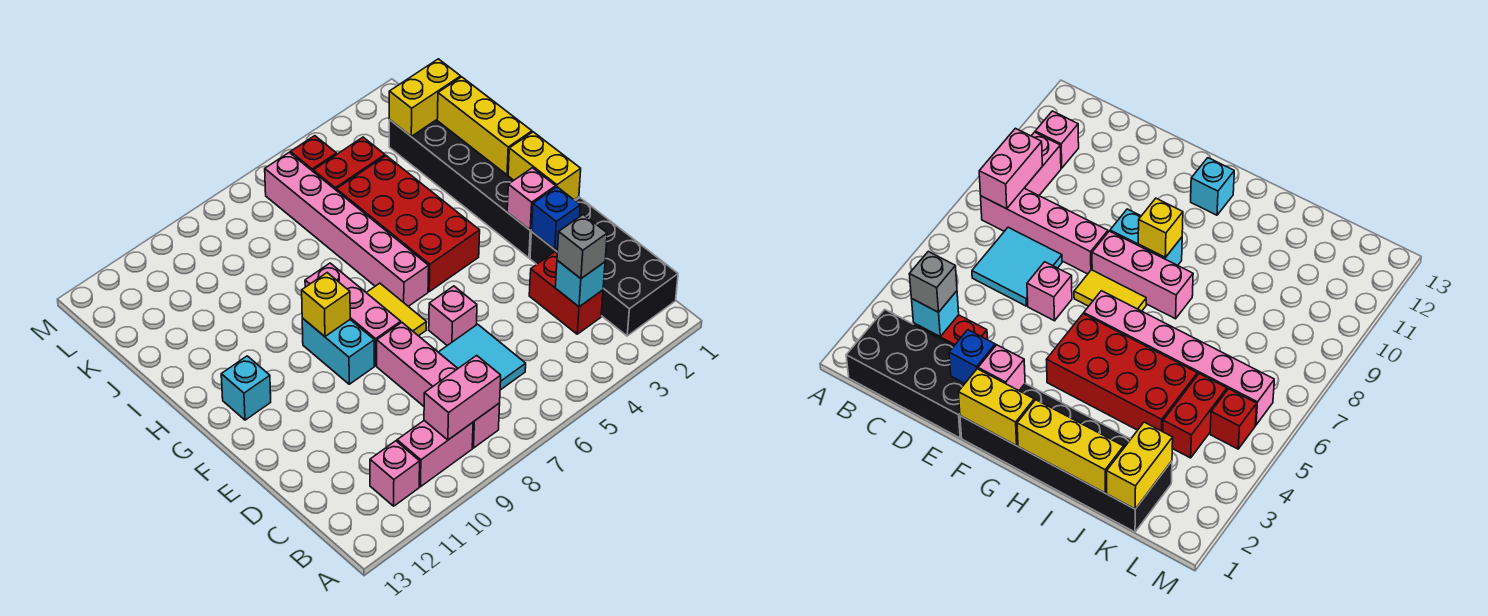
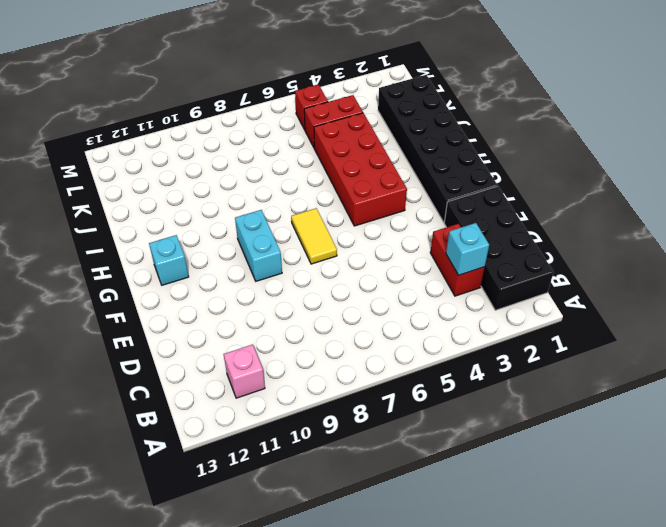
none -> pink 1x4 brick [377,323,500,448]
none -> pink 1x2 brick [397,421,473,487]
none -> cyan 2x2 tile [439,324,526,390]

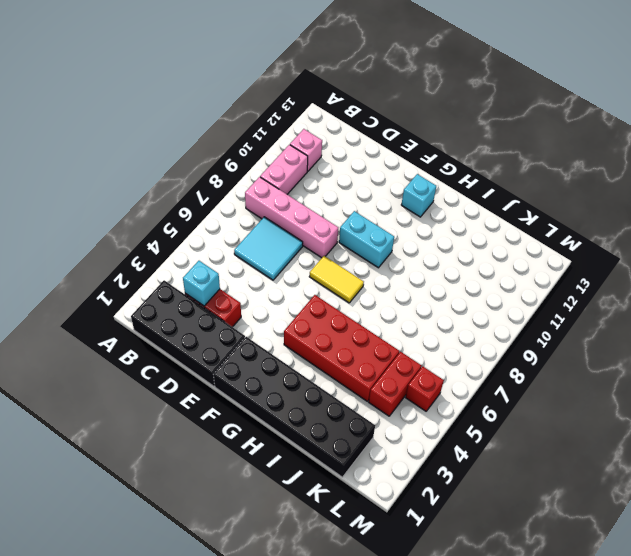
none -> pink 1x1 brick [429,286,477,346]
none -> pink 1x3 brick [305,263,401,366]
none -> pink 1x6 brick [265,153,429,306]

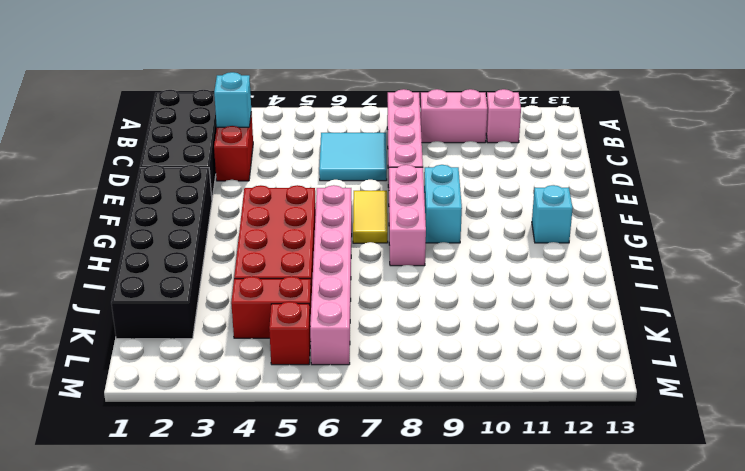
none -> pink 1x1 brick [429,286,477,346]
none -> pink 1x2 brick [424,355,501,440]
none -> blue 1x1 brick [532,187,580,249]

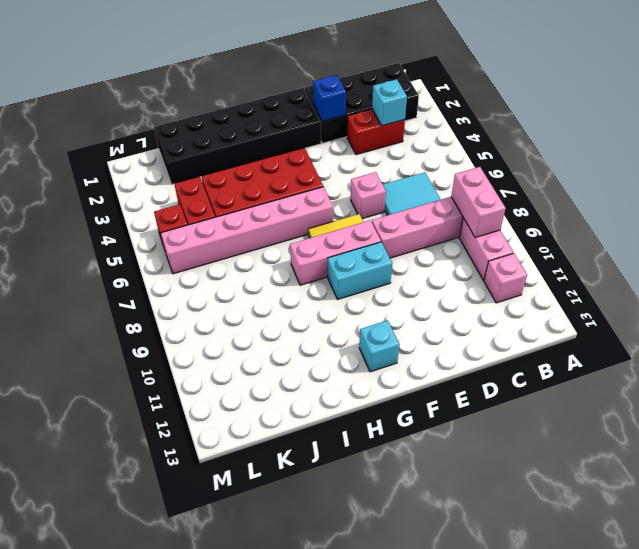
none -> yellow 1x2 brick [508,132,581,200]
none -> pink 1x1 brick [507,168,556,230]
none -> yellow 1x1 brick [302,273,350,336]

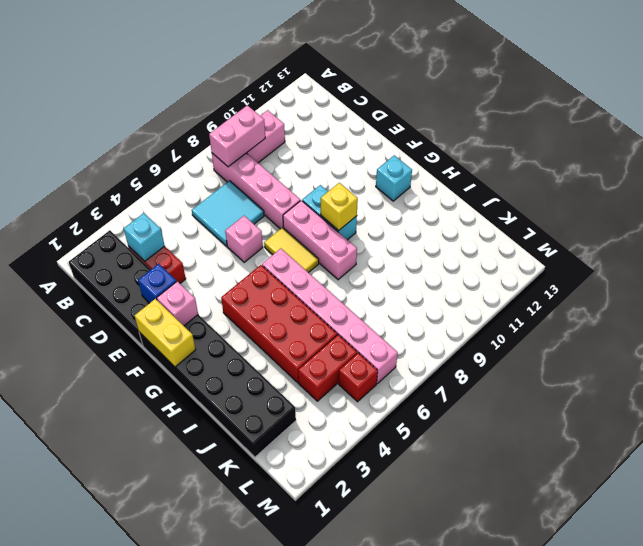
none -> pink 1x1 brick [370,441,420,506]
none -> yellow 1x3 brick [437,77,532,175]
none -> yellow 1x2 brick [389,59,461,136]

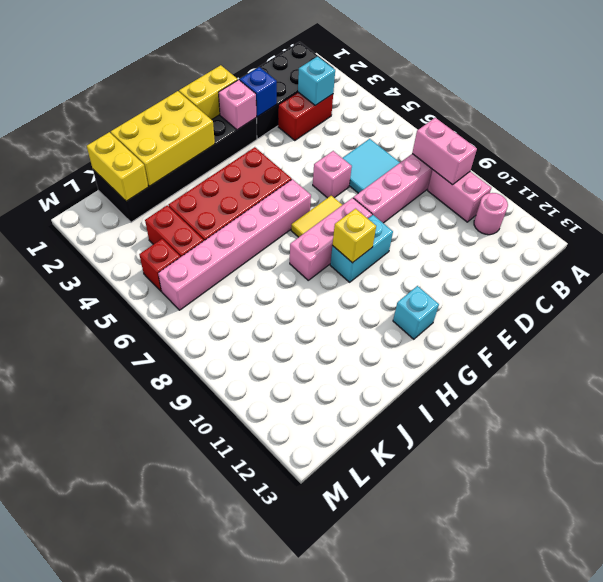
pink 1x1 round brick [474,193,508,235] -> pink 1x1 brick [370,441,420,506]
yellow 2x3 brick [111,91,215,186] -> yellow 1x3 brick [437,77,532,175]
none -> grey 1x1 brick [557,215,607,278]

